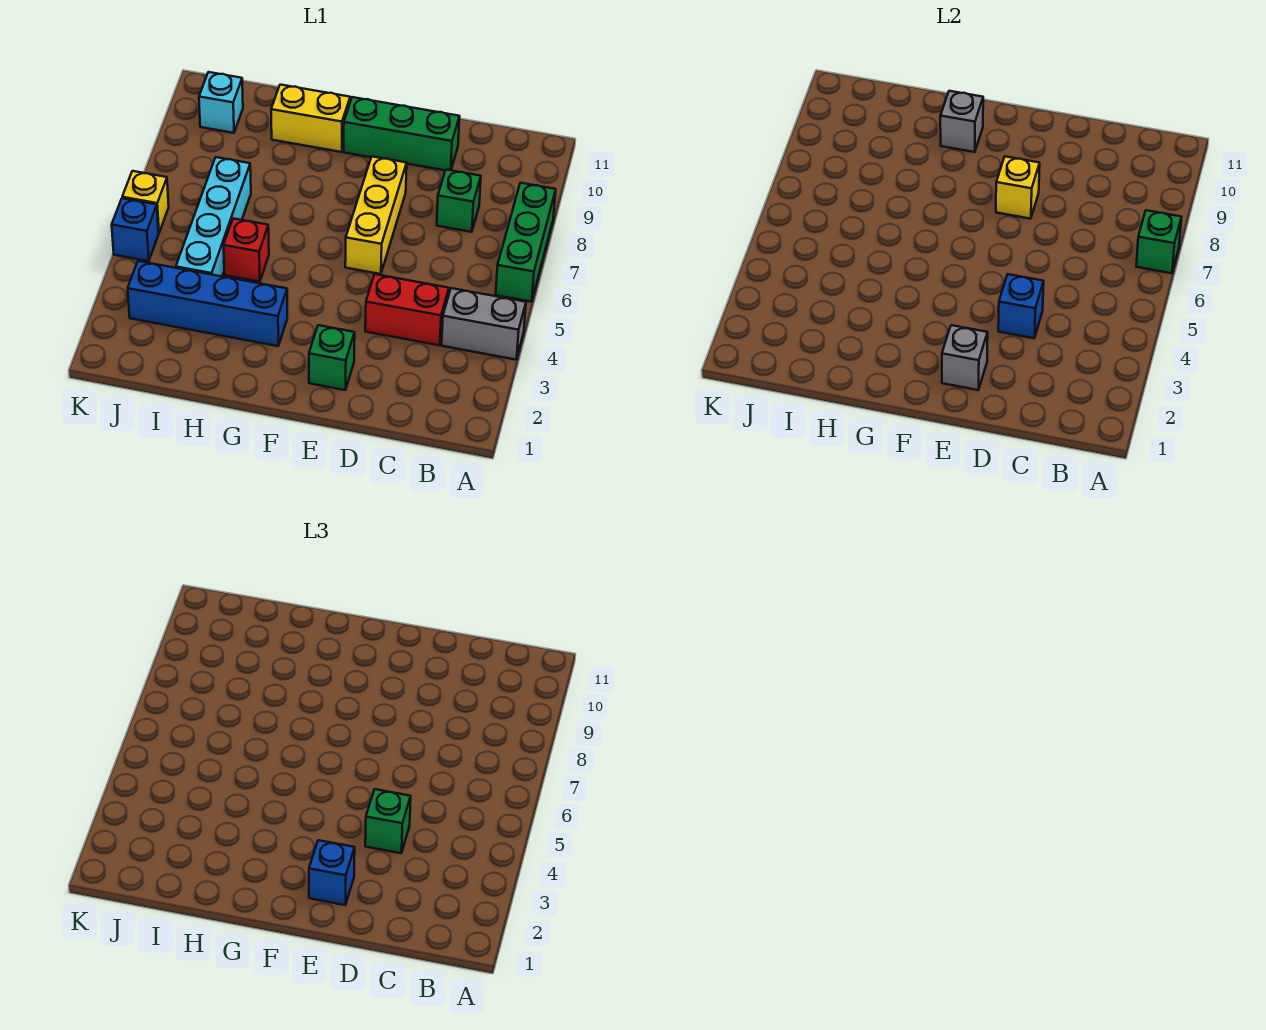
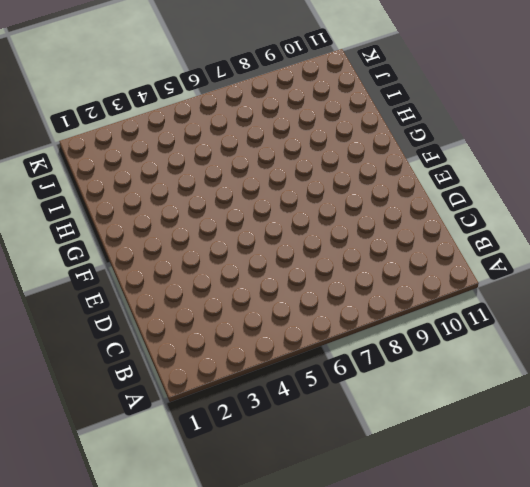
none -> grey 1x2 brick [442,288,526,360]
none -> green 1x3 brick [496,183,556,302]
none -> red 1x2 brick [365,274,449,345]

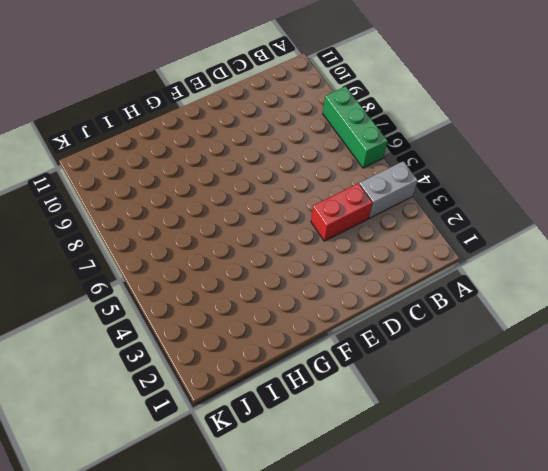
none -> green 1x1 brick [437,170,481,232]
none -> green 1x3 brick [344,97,460,170]
none -> green 1x1 brick [309,325,355,390]

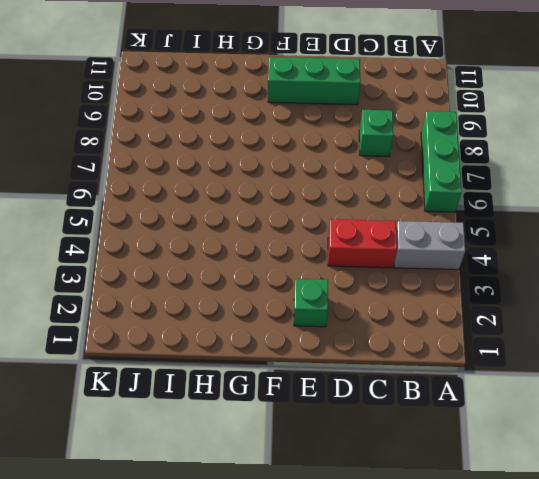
none -> yellow 1x3 brick [345,156,407,274]
none -> blue 1x4 brick [128,261,287,346]
none -> yellow 1x2 brick [271,85,350,152]

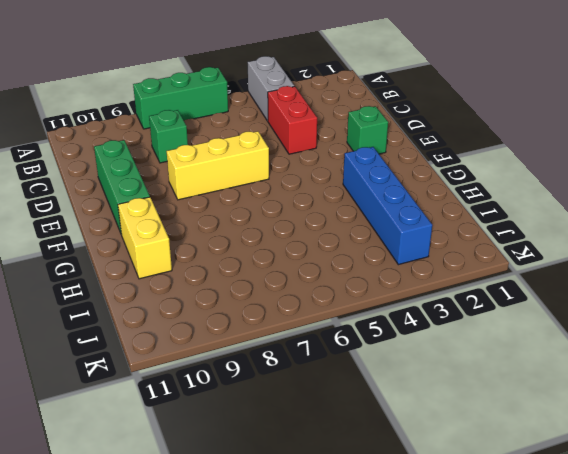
none -> red 1x1 brick [224,218,269,282]
none -> cyan 1x4 brick [176,157,251,276]
none -> cyan 1x1 brick [199,72,243,133]

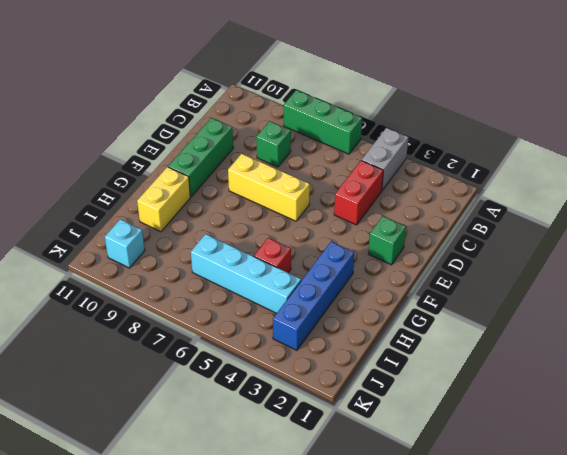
none -> blue 1x1 brick [112,198,159,261]
none -> yellow 1x1 brick [122,171,169,233]
none -> green 1x1 brick [1136,210,1181,273]

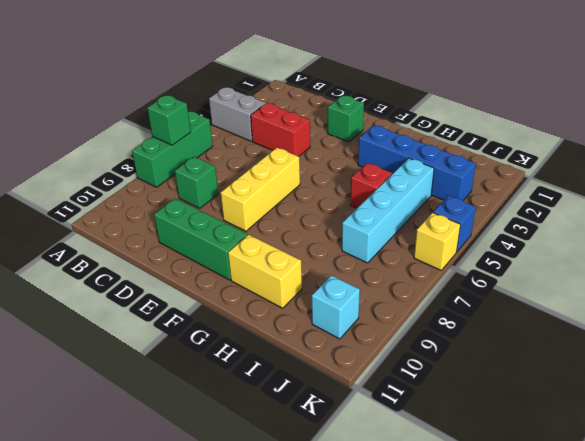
none -> blue 1x1 brick [998,274,1044,338]
none -> grey 1x1 brick [942,325,988,390]
none -> yellow 1x1 brick [996,156,1040,219]

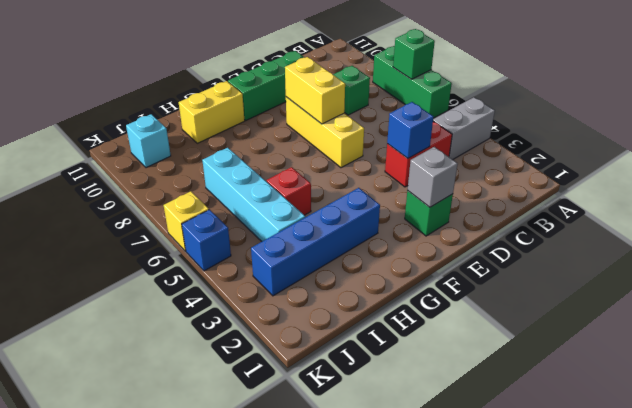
yellow 1x2 brick [285,57,345,124] -> yellow 1x1 brick [996,156,1040,219]
none -> grey 1x1 brick [940,91,983,152]
none -> green 1x1 brick [365,789,411,853]
none -> blue 1x1 brick [309,840,355,905]

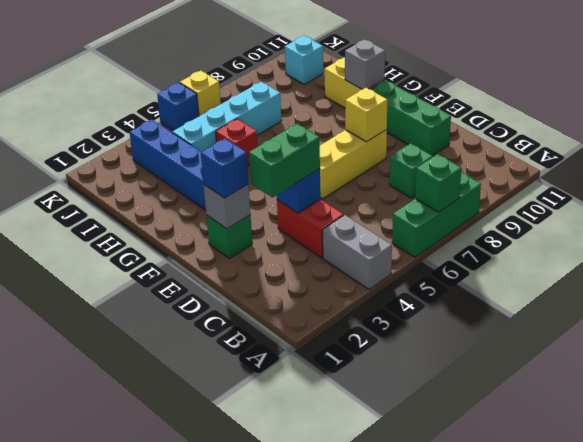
green 1x2 brick [249,124,320,198] -> green 1x1 brick [365,789,411,853]

